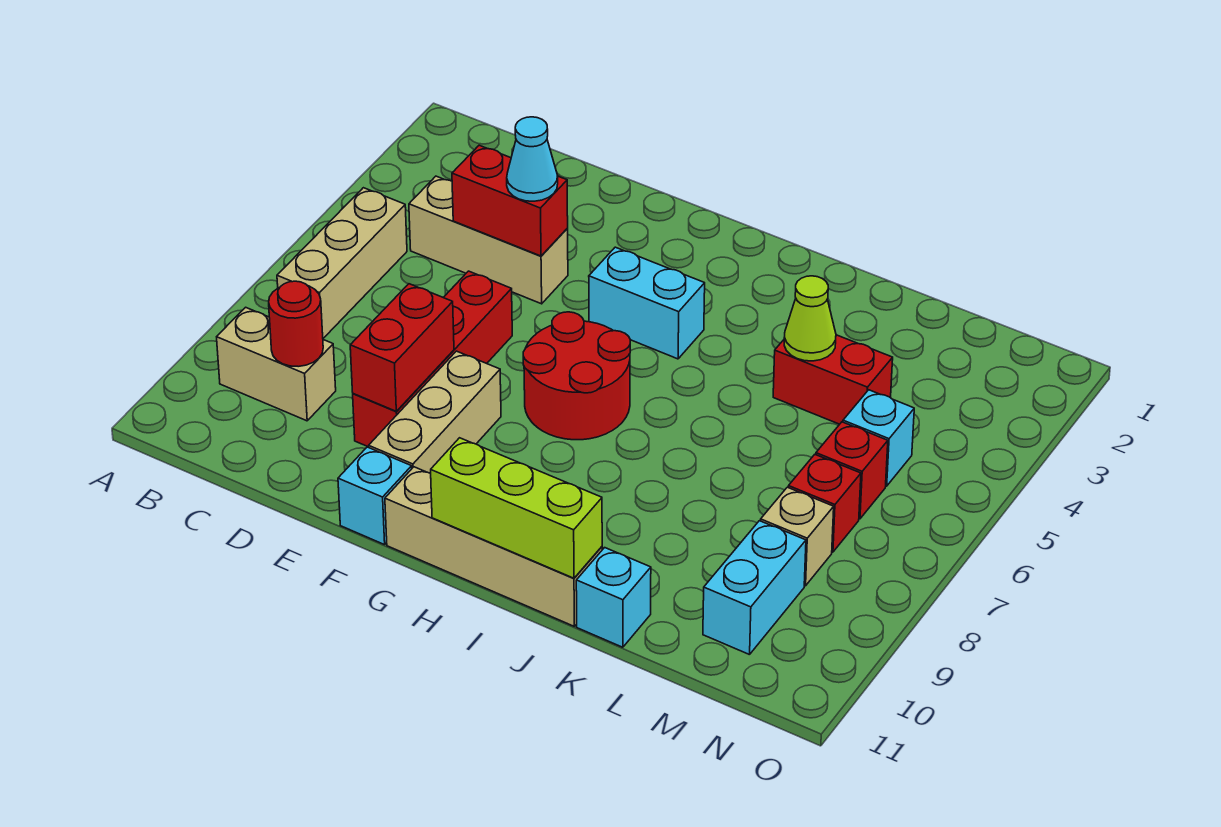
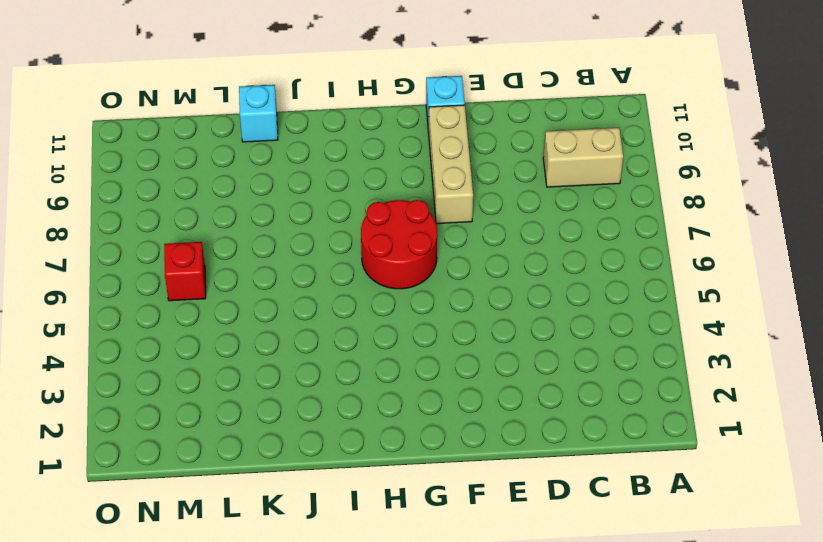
none -> tan 1x3 brick [277,188,407,338]
none -> tan 1x3 brick [409,176,568,304]
none -> red 1x4 brick [353,271,512,447]

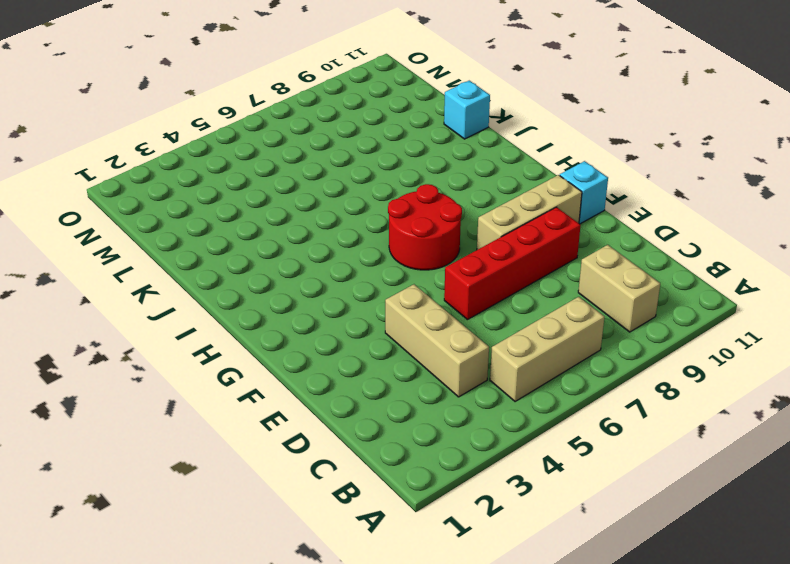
none -> cyan 1x2 brick [589,247,705,359]
none -> tan 1x4 brick [385,467,602,626]
none -> red 1x2 brick [773,335,893,424]

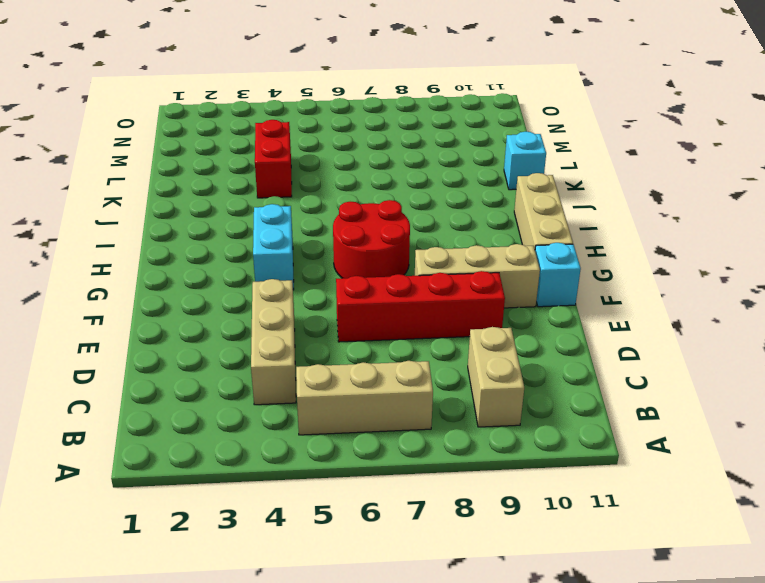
tan 1x3 brick [514,173,573,249] -> tan 1x4 brick [385,467,602,626]
none -> cyan 1x1 brick [843,390,914,486]
none -> red 1x1 brick [816,422,888,519]
none -> red 1x1 brick [788,455,861,552]

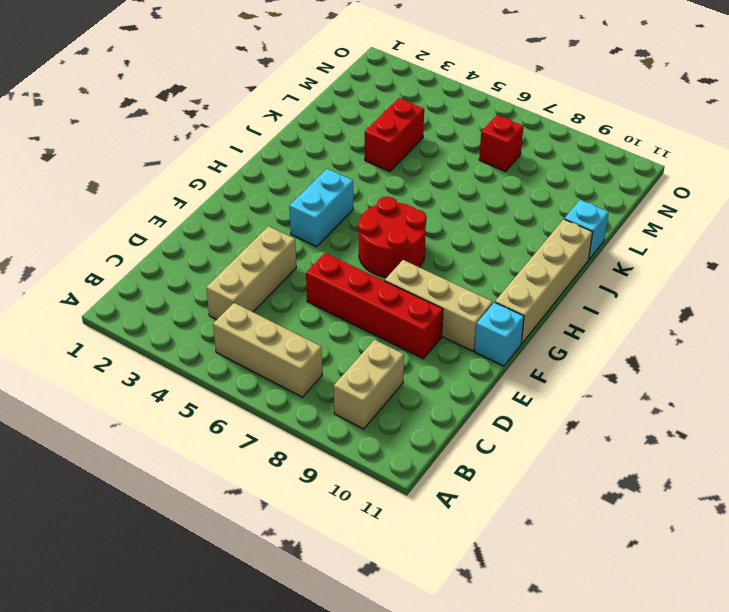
none -> cyan 1x1 brick [843,390,914,486]
none -> red 1x1 brick [816,422,888,519]
none -> tan 1x1 brick [761,487,834,586]

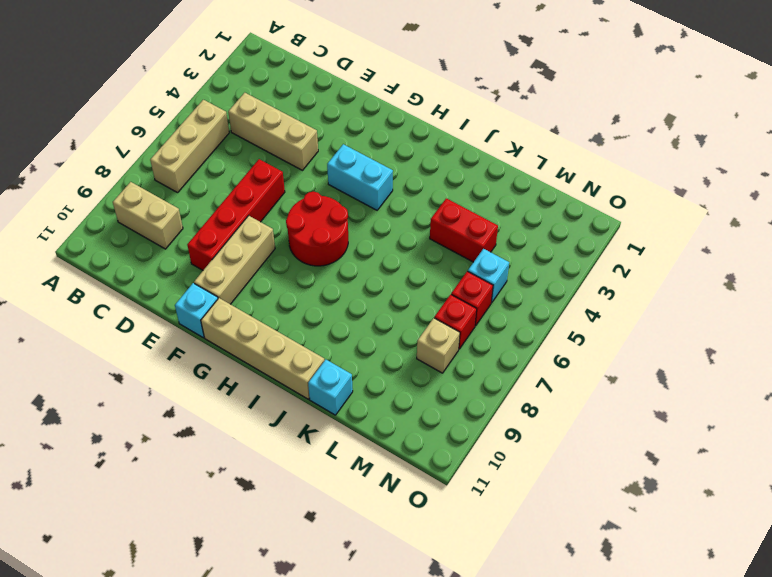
none -> cyan 1x2 brick [703,521,806,655]
none -> red 1x1 round brick [269,281,323,367]
none -> red 1x2 brick [452,145,568,256]

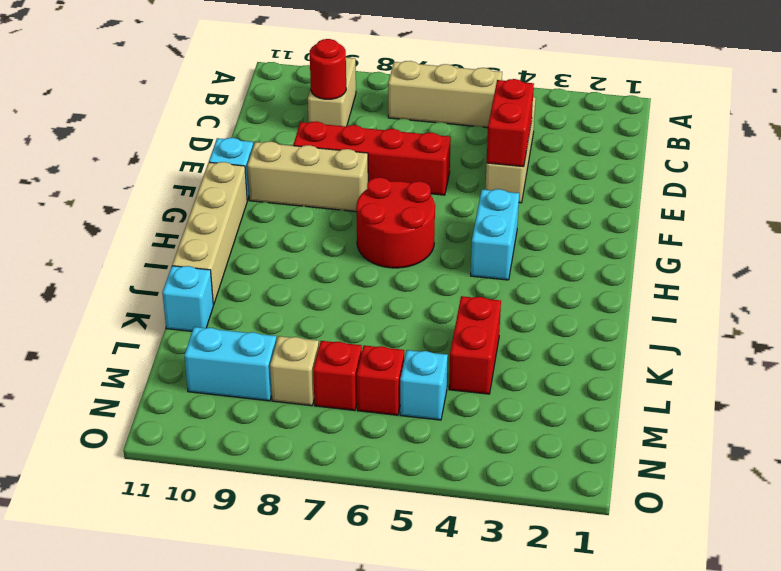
none -> red 1x2 brick [350,284,454,411]
none -> lime 1x3 brick [431,438,602,578]
none -> lime 1x1 cone [784,276,836,361]

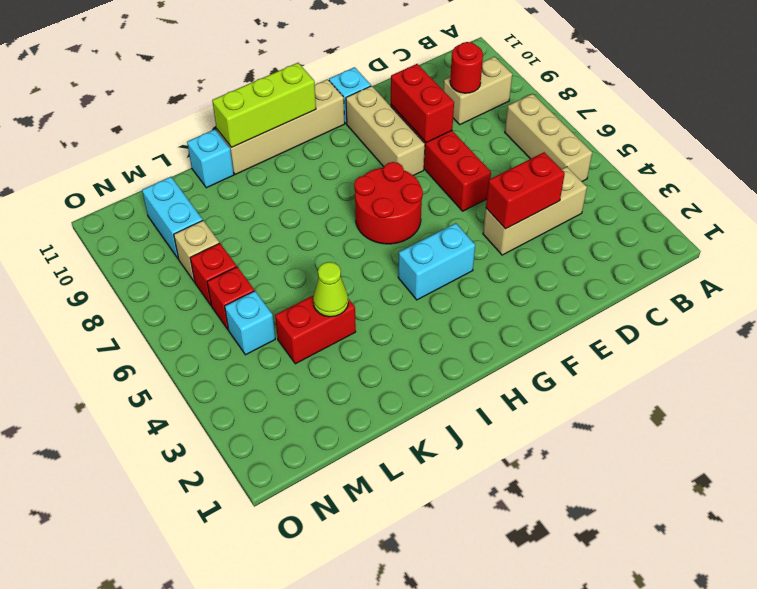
none -> cyan 1x1 cone [507,117,558,201]

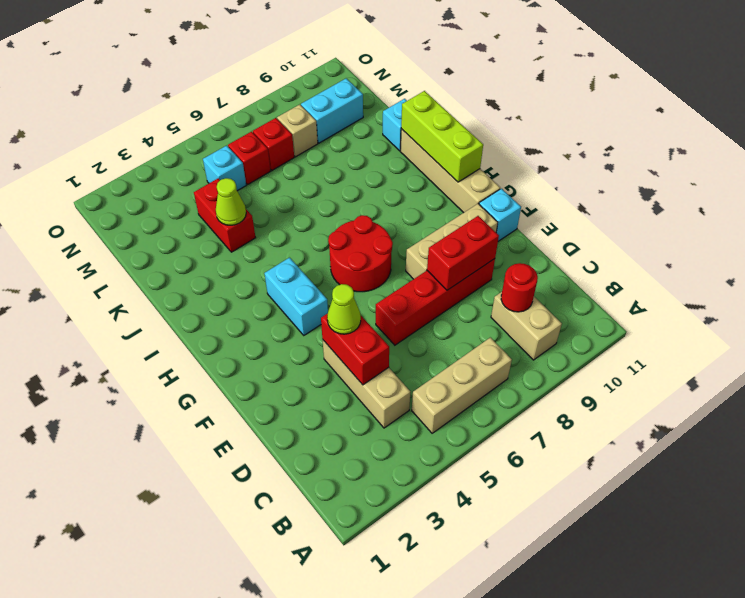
lime 1x1 cone [327,284,361,334] -> cyan 1x1 cone [507,117,558,201]

